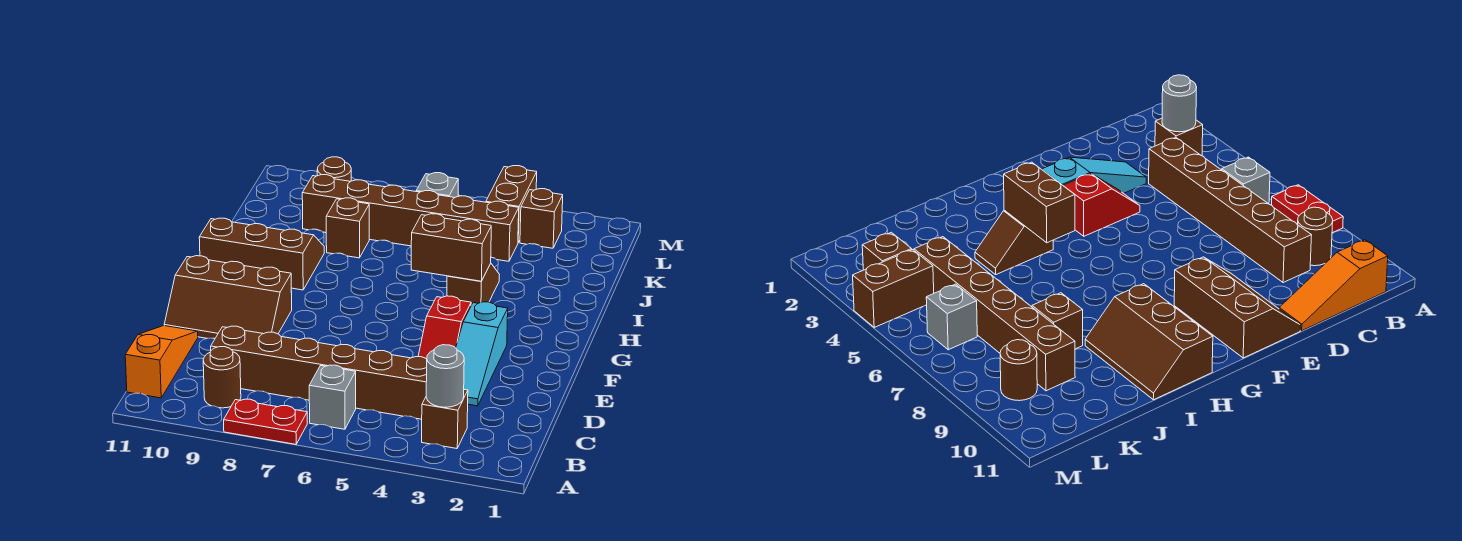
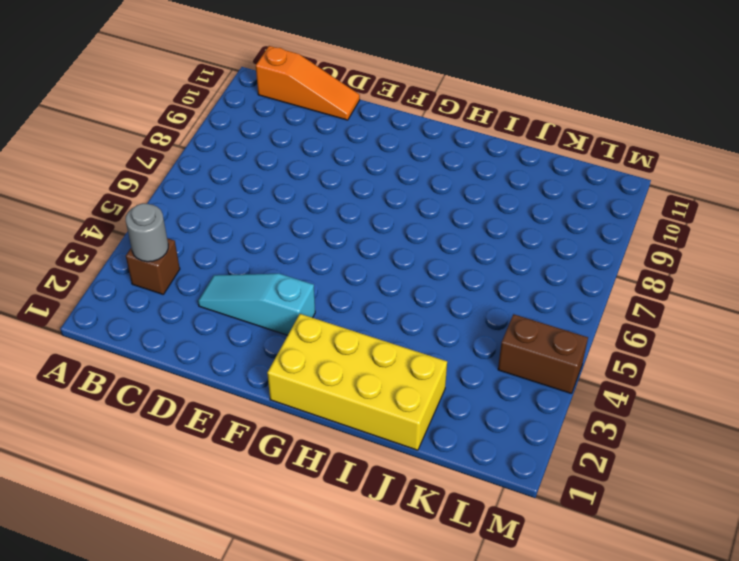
yellow 2x4 brick [267,314,447,450] -> none
none -> red 1x2 plate [224,399,307,444]
none -> grey 1x1 brick [309,365,356,429]
none -> brown 1x1 round brick [203,347,241,408]

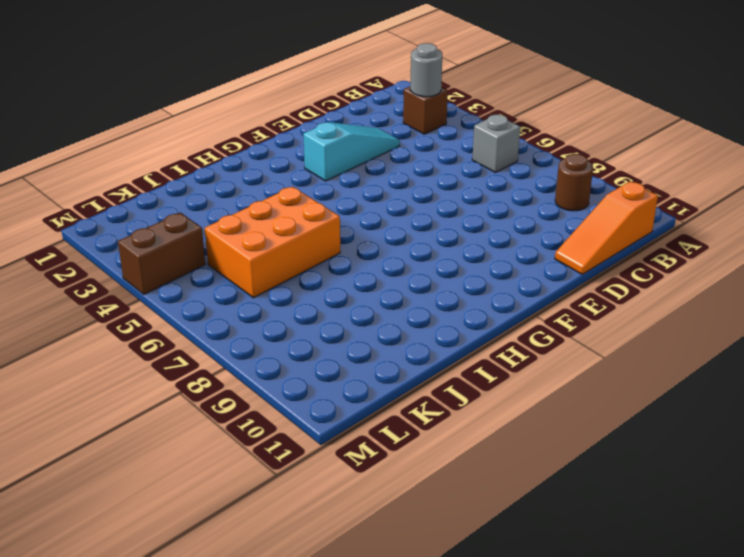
orange 2x3 brick [205,187,340,298] -> brown 1x6 brick [302,175,519,261]
none -> red 1x2 plate [224,399,307,444]
none -> brown 1x6 brick [211,326,427,419]
none -> red 1x2 slope [418,296,471,359]

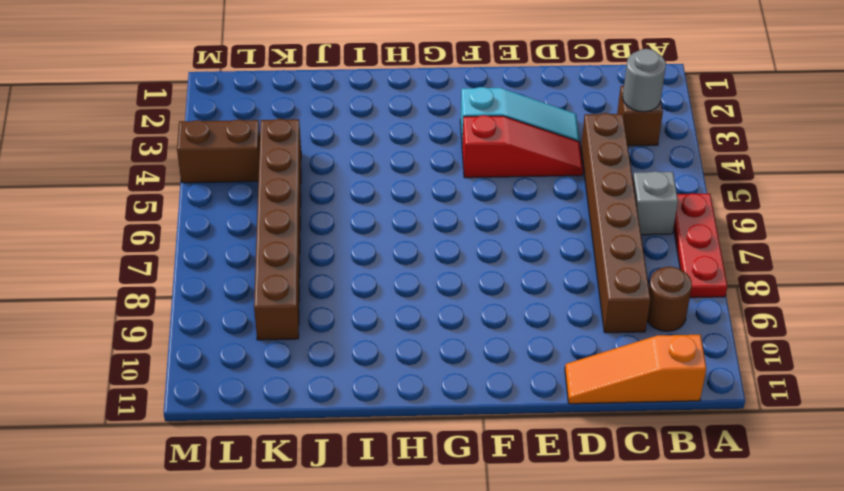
red 1x3 plate [673,193,727,298] -> red 1x2 plate [224,399,307,444]
red 1x3 slope [462,115,583,178] -> red 1x2 slope [418,296,471,359]
none -> brown 2x3 slope [164,256,292,338]
none -> brown 1x2 slope [447,263,500,305]
none -> brown 2x3 slope [199,218,324,290]

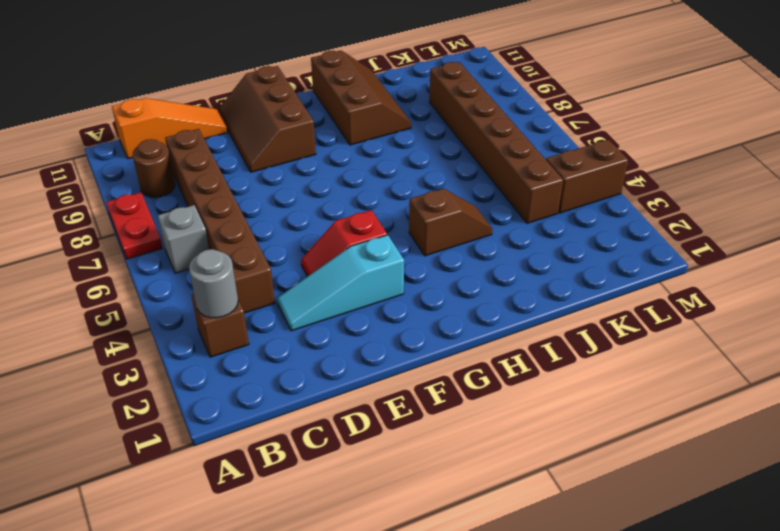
none -> brown 1x1 brick [326,198,369,258]
none -> brown 1x1 brick [520,189,563,248]
none -> grey 1x1 brick [416,173,458,198]

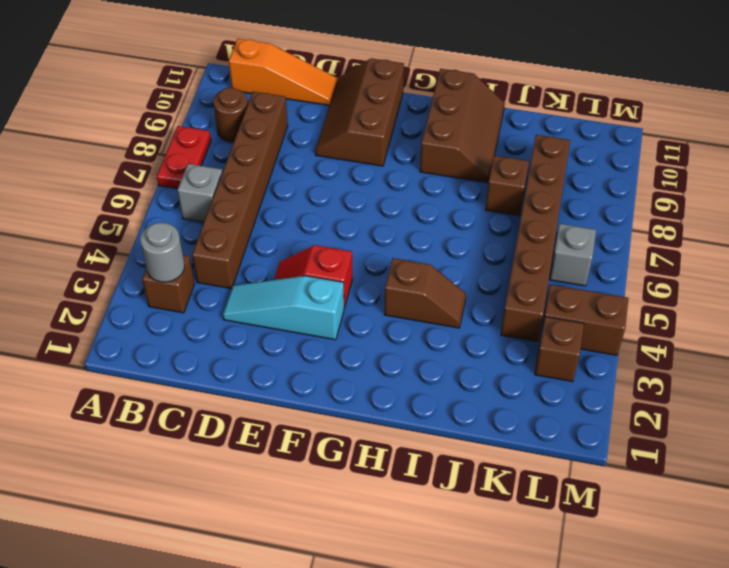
none -> brown 1x1 round brick [317,157,351,181]
none -> brown 1x2 brick [411,214,491,281]

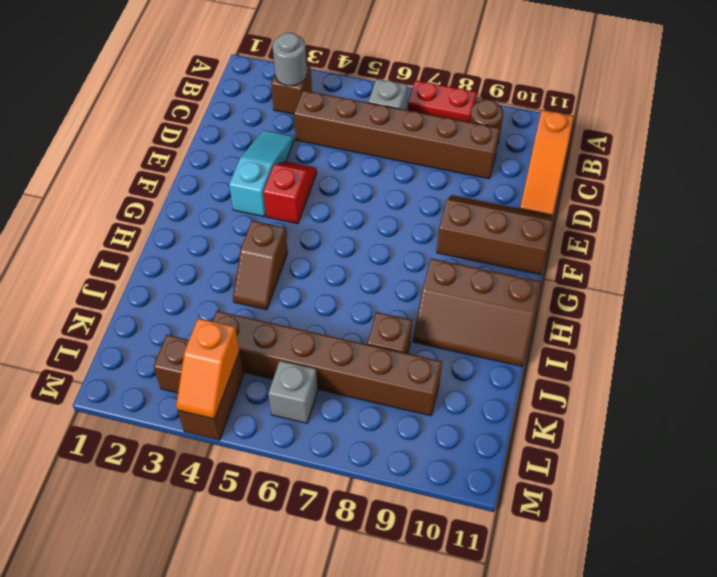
orange 1x2 slope [176,318,240,419] -> none
none -> brown 1x1 round brick [317,157,351,181]
none -> brown 1x2 brick [411,214,491,281]

